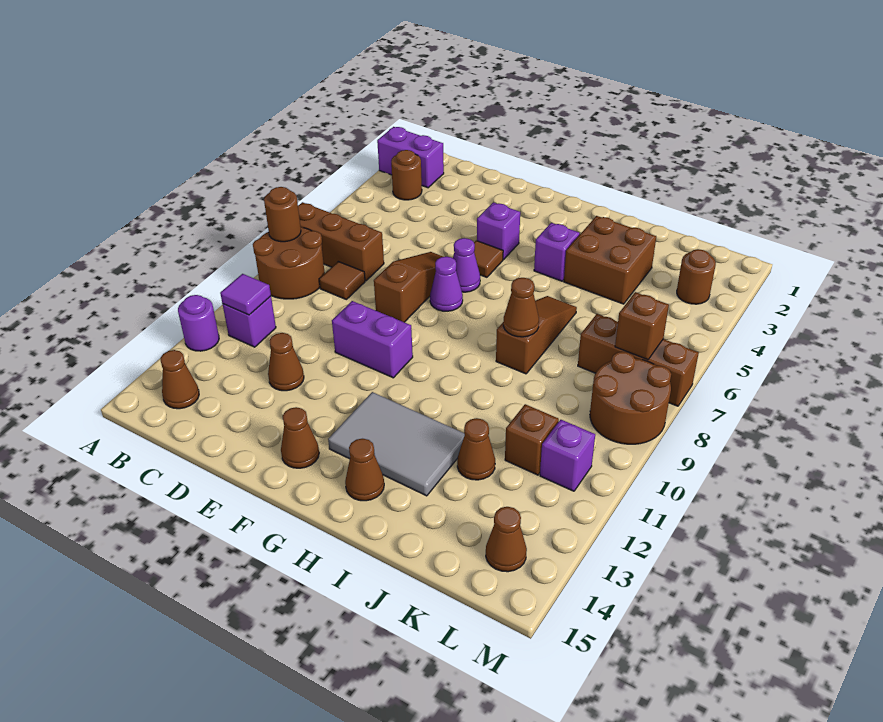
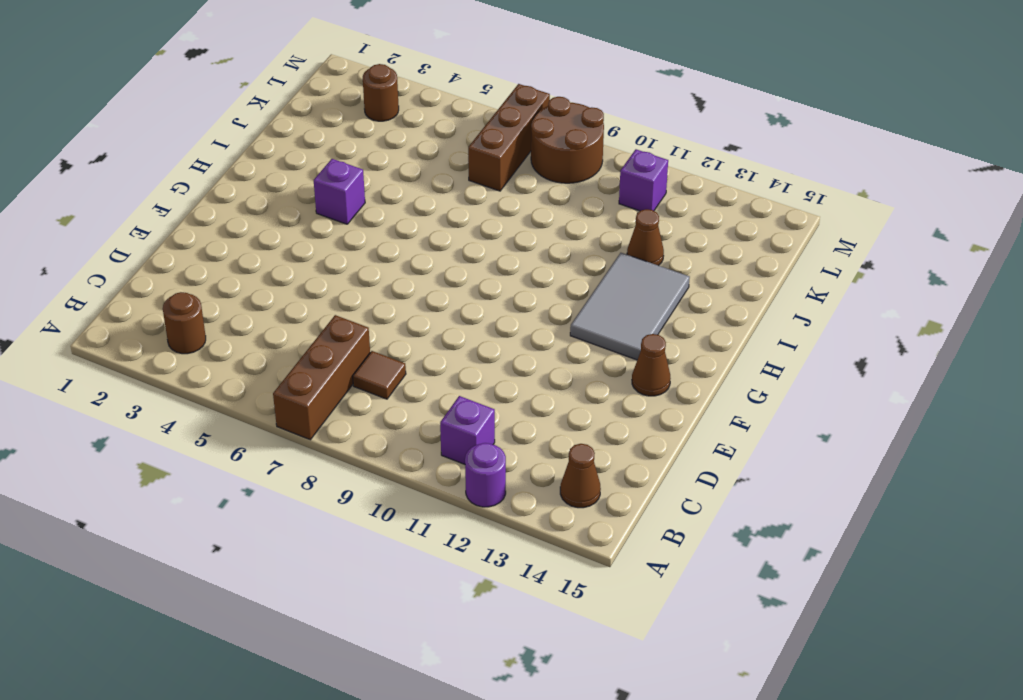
none -> purple 1x2 brick [377,127,444,188]
none -> brown 2x2 round brick [253,227,325,299]
none -> brown 1x1 cone [268,333,304,391]
none -> brown 1x3 slope [374,252,443,322]

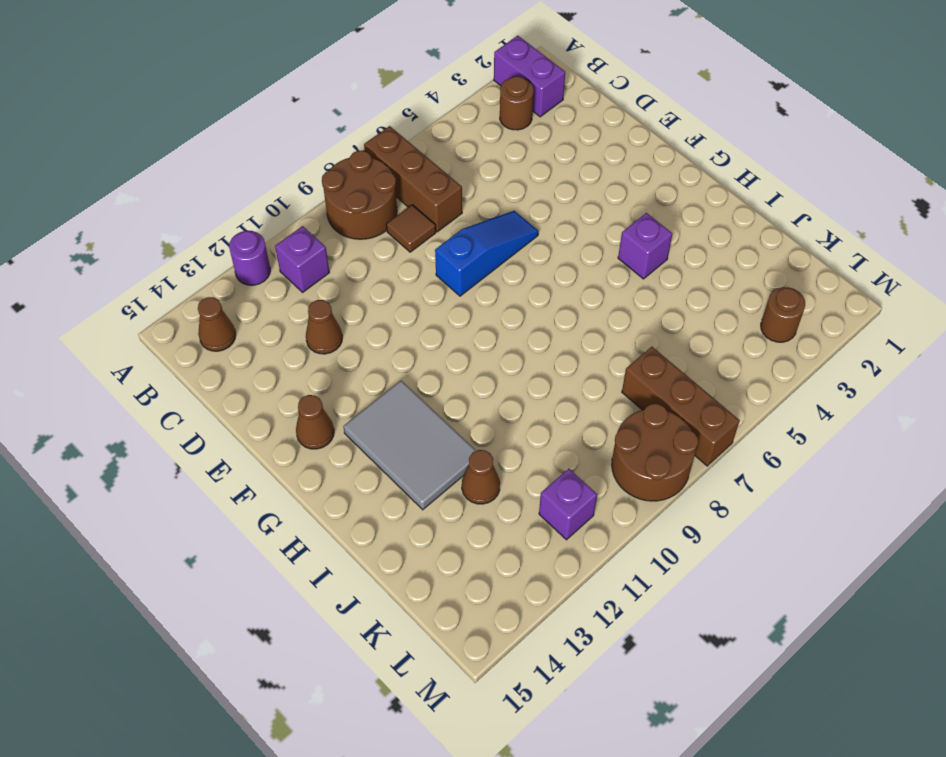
blue 1x3 slope [435,211,538,296] -> brown 1x3 slope [374,252,443,322]
none -> purple 1x2 brick [332,301,413,378]
none -> purple 1x1 brick [477,202,520,260]
none -> brown 1x1 tile [474,240,503,277]
none -> purple 1x1 cone [453,238,480,292]

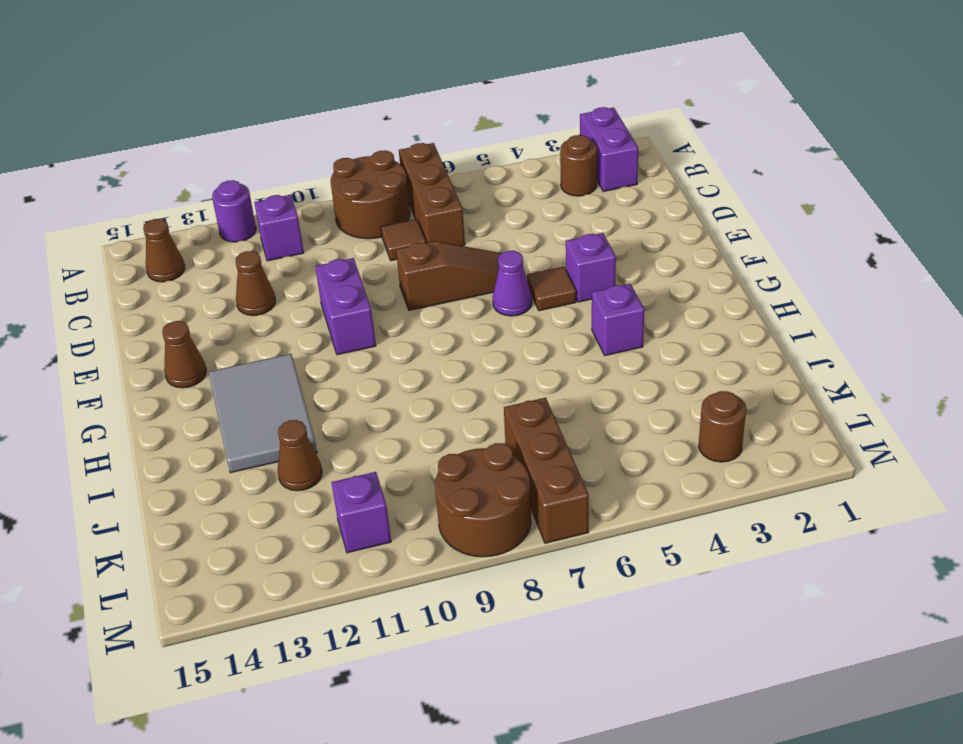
none -> purple 1x1 cone [430,257,463,311]
none -> brown 1x1 cone [345,439,384,501]
none -> brown 2x2 brick [564,216,656,304]
none -> brown 1x3 slope [496,296,577,374]

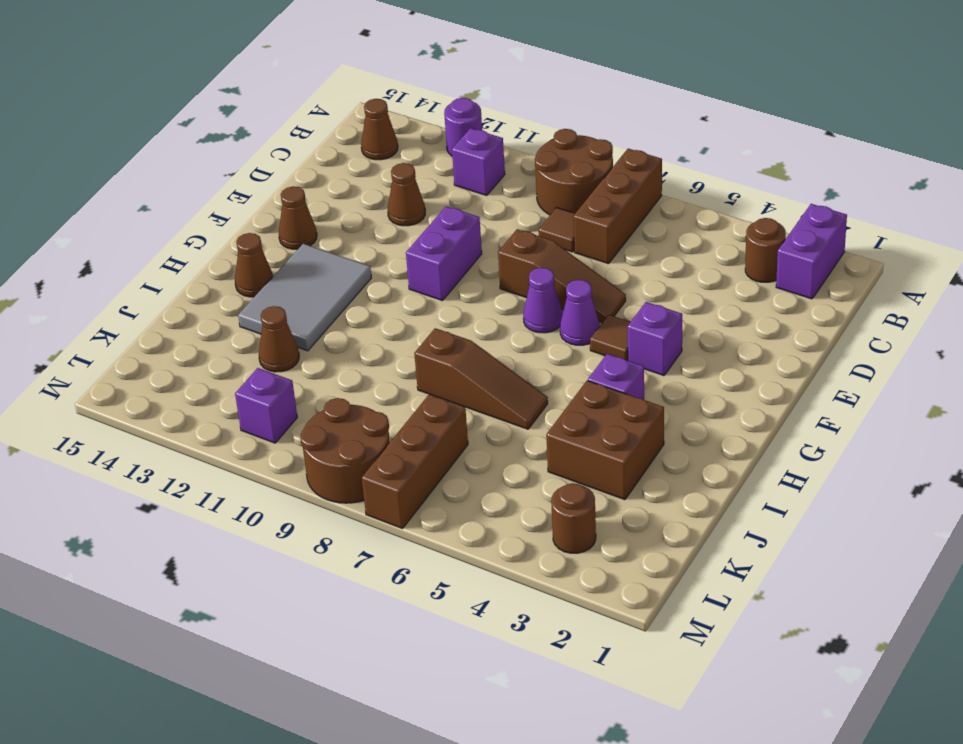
none -> brown 1x1 brick [505,404,559,475]
none -> brown 1x1 cone [486,507,527,572]
none -> brown 1x1 round brick [264,187,301,242]
none -> purple 1x1 tile [220,274,271,315]

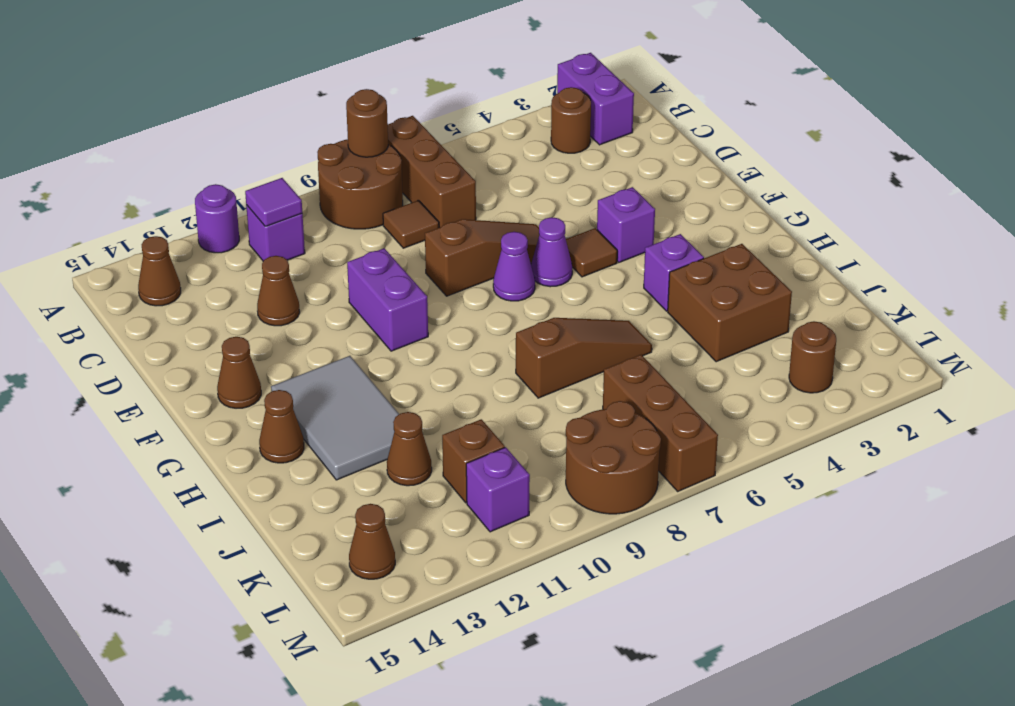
none -> brown 1x1 cone [503,278,539,337]
none -> brown 1x1 brick [615,292,669,360]

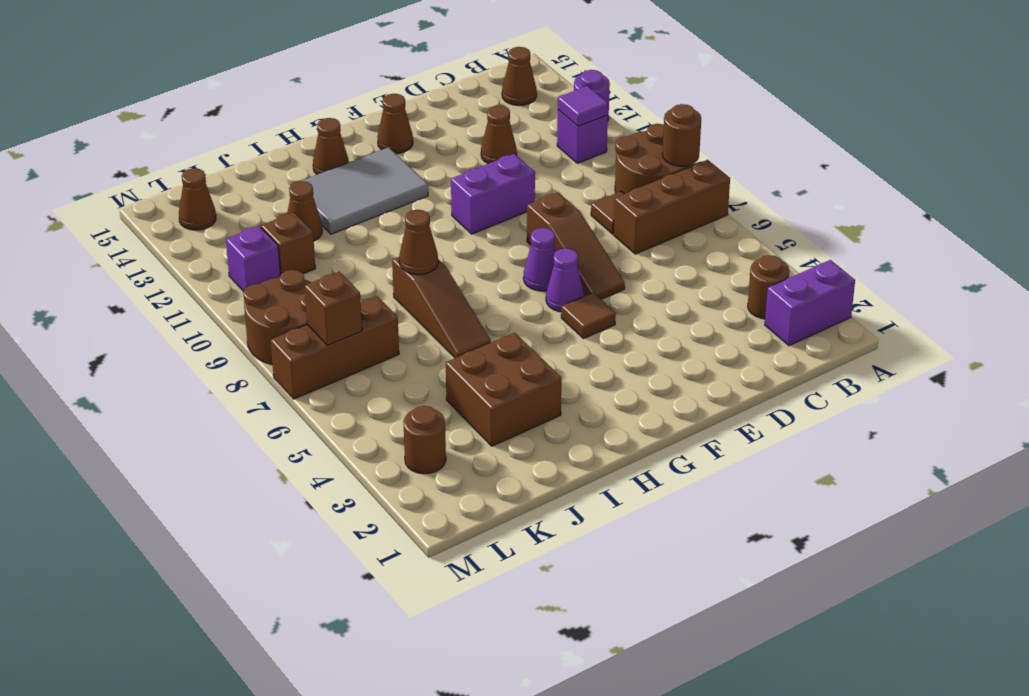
none -> purple 1x1 brick [477,202,520,260]
none -> purple 1x1 brick [534,223,580,281]

